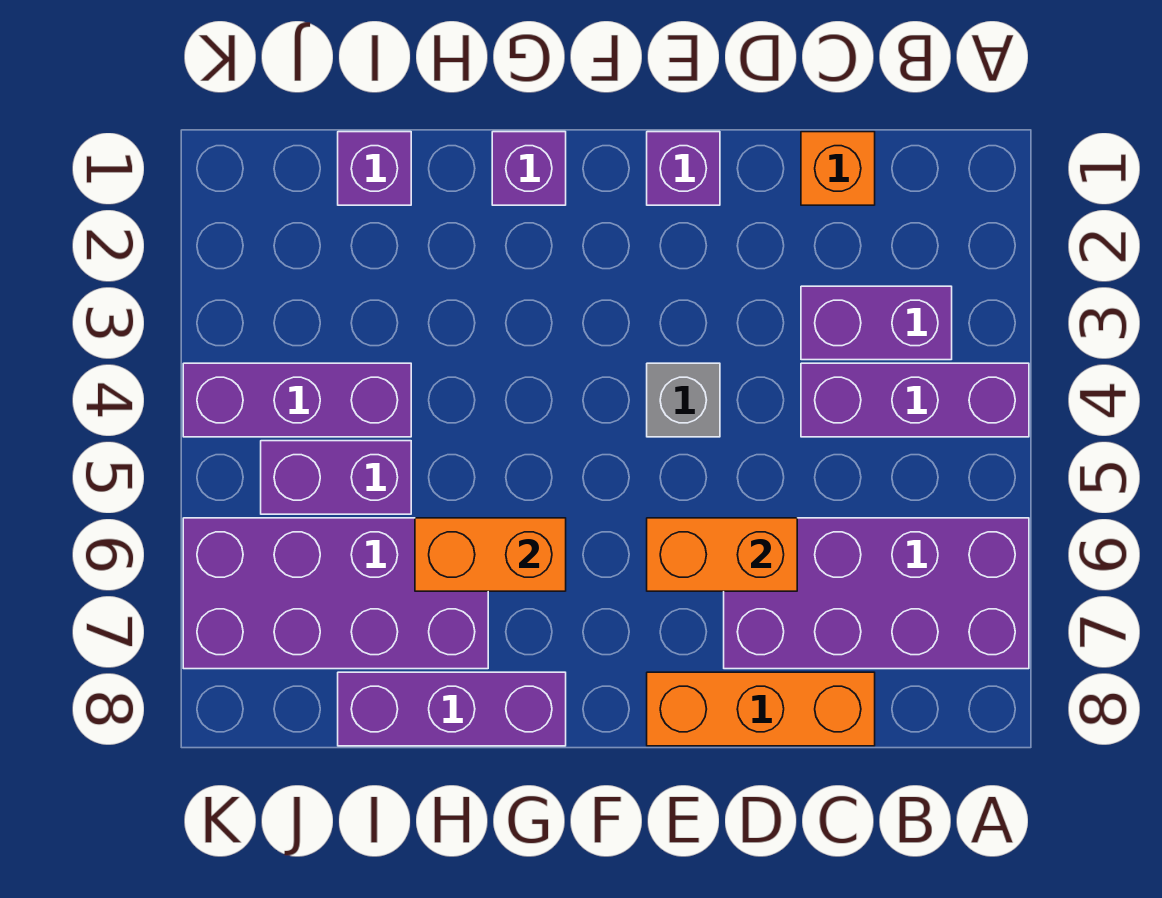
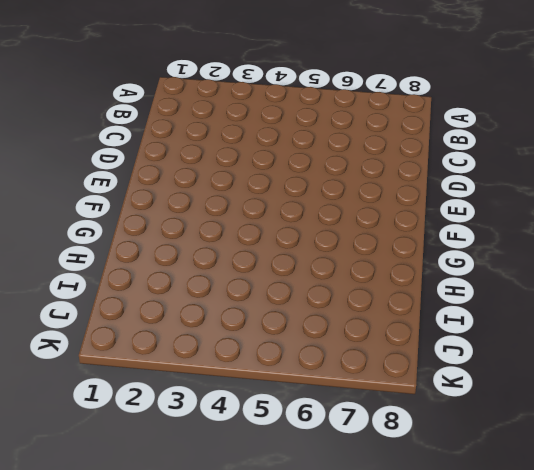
none -> purple 1x3 brick [801,363,1029,437]
none -> purple 2x4 brick [724,518,1029,669]
none -> purple 1x2 brick [801,286,952,360]

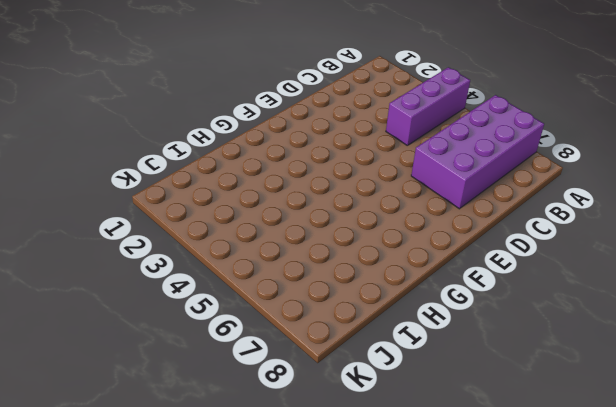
none -> purple 1x2 brick [801,286,952,360]
none -> orange 1x1 brick [801,132,875,205]
none -> orange 1x3 brick [647,672,875,746]

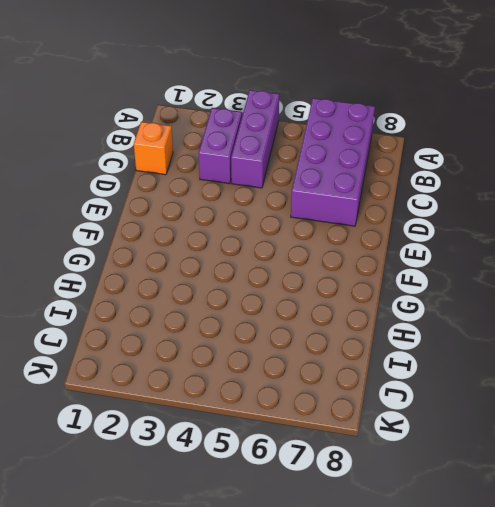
none -> orange 1x3 brick [647,672,875,746]
none -> purple 1x1 brick [647,132,720,205]
none -> grey 1x1 brick [647,363,720,437]

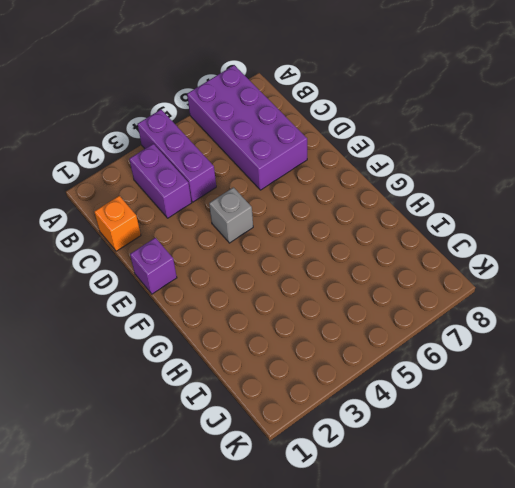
none -> orange 1x3 brick [647,672,875,746]
none -> purple 1x1 brick [492,132,566,205]
none -> purple 1x3 brick [338,672,566,746]

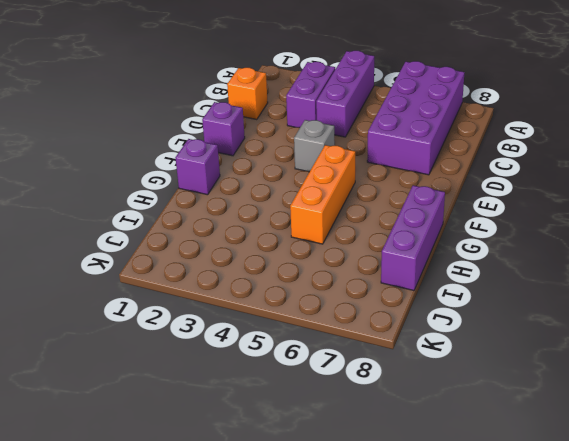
orange 1x3 brick [290,145,355,244] -> orange 1x3 brick moved to [647,672,875,746]
none -> purple 2x4 brick [183,518,488,669]
none -> purple 1x1 brick [338,132,411,205]
none -> purple 1x3 brick [183,363,411,437]

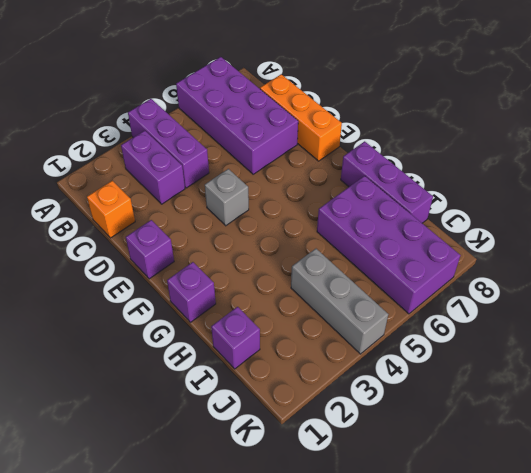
grey 1x3 brick [291,249,388,354] -> purple 1x3 brick [183,363,411,437]
none -> purple 1x2 brick [261,441,411,514]
none -> orange 1x2 brick [647,518,797,591]
none -> orange 1x2 brick [415,518,566,591]

